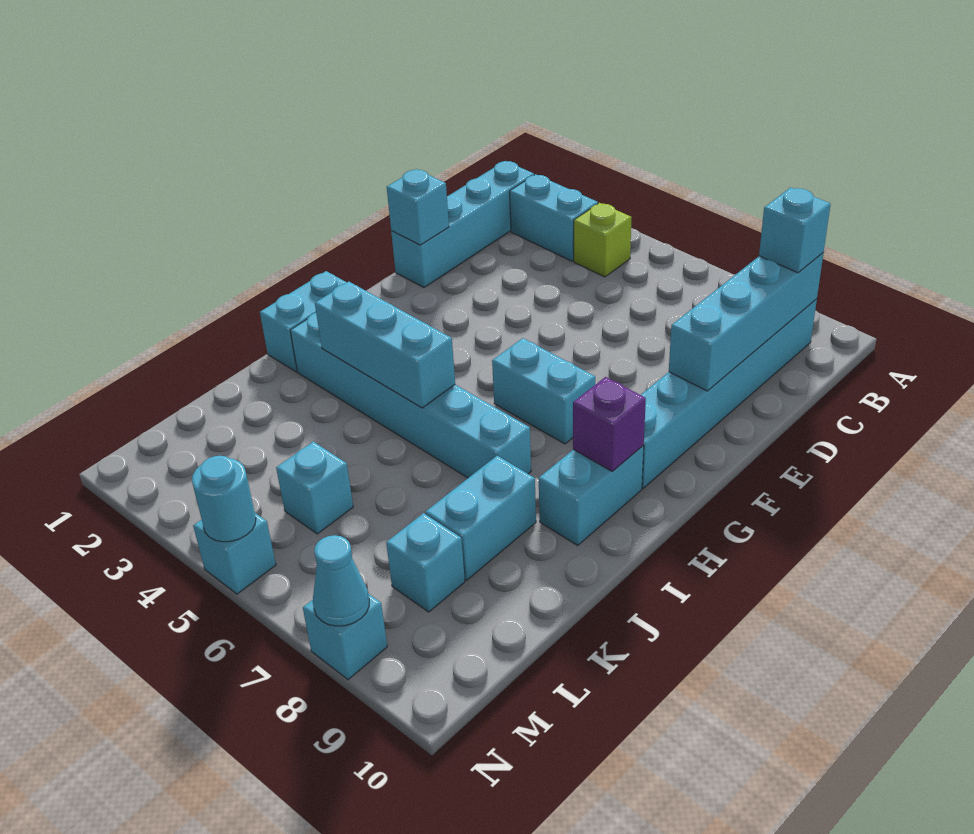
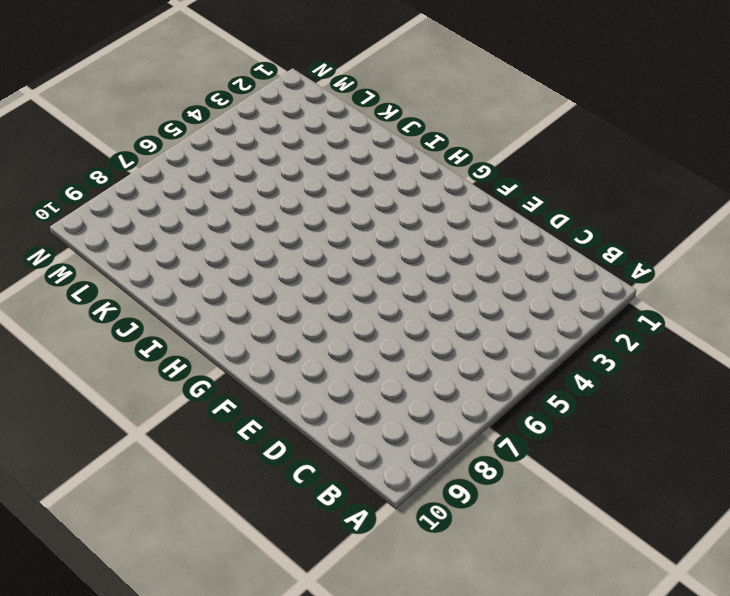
none -> cyan 1x4 brick [391,161,534,287]
none -> cyan 1x2 brick [510,174,598,261]
none -> lime 1x1 brick [574,203,632,277]

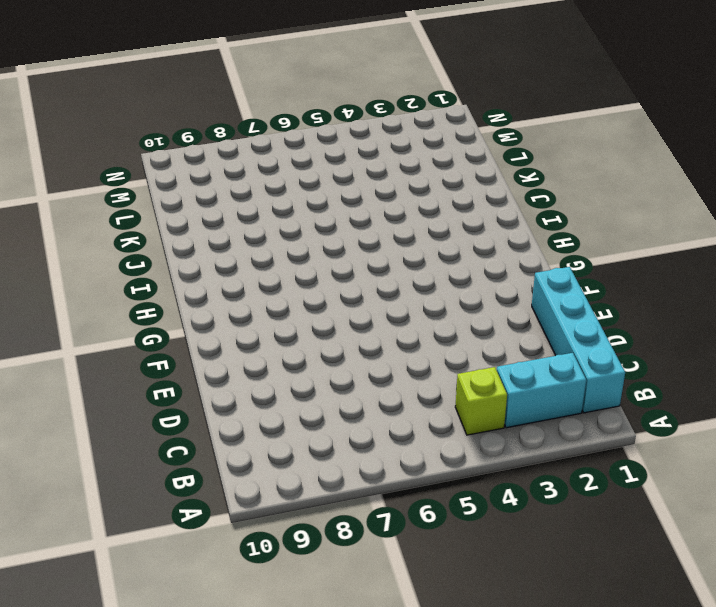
none -> cyan 1x6 brick [641,299,817,488]
none -> cyan 1x2 brick [492,338,595,444]
none -> cyan 1x2 brick [260,271,347,372]

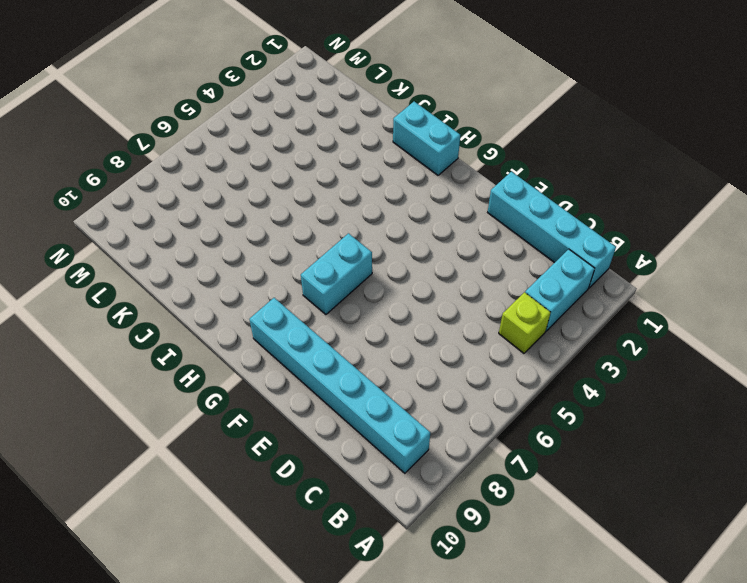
none -> cyan 1x2 brick [539,446,644,545]
none -> cyan 1x6 brick [290,313,531,478]
none -> cyan 1x2 brick [425,456,536,580]

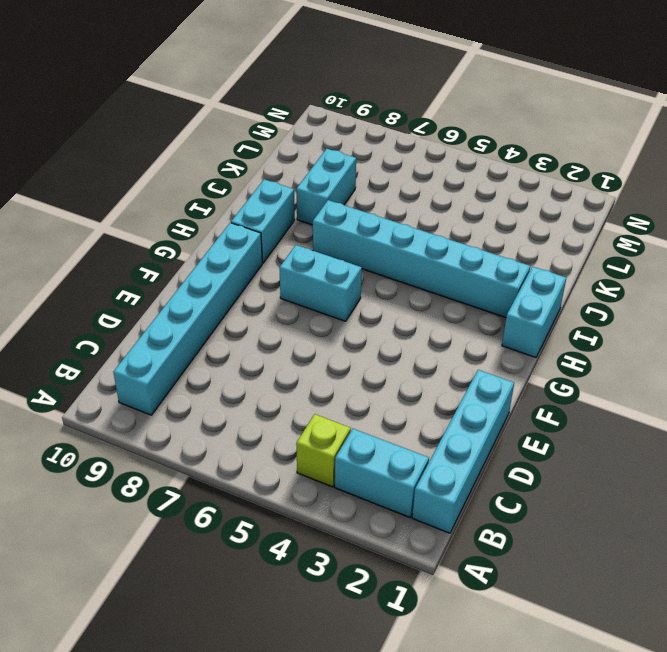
none -> cyan 1x1 brick [276,442,353,534]
none -> cyan 1x1 brick [386,513,465,612]
none -> cyan 1x1 brick [193,513,276,594]

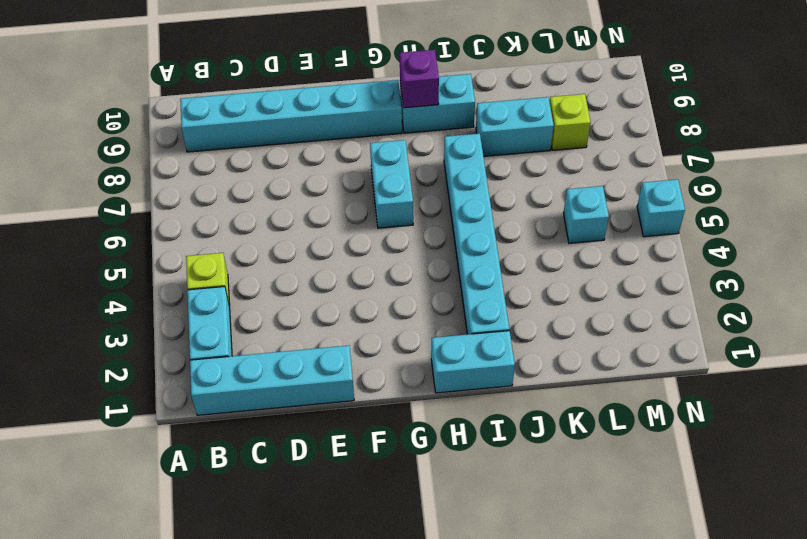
lime 1x1 brick [550,94,591,150] -> cyan 1x1 brick [386,513,465,612]
none -> cyan 1x1 brick [303,594,387,680]
none -> cyan 1x4 brick [669,252,824,391]
none -> cyan 1x1 brick [387,169,449,245]

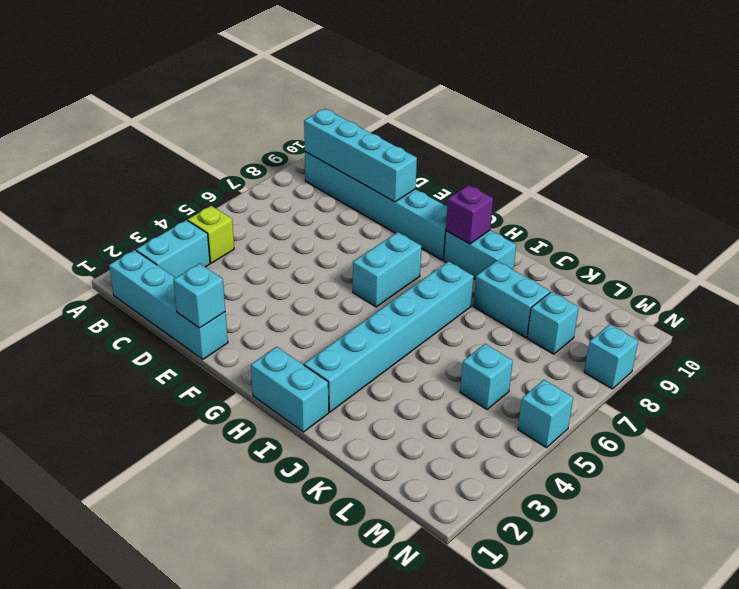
none -> cyan 1x3 brick [315,282,455,408]
none -> cyan 1x1 round brick [192,456,256,542]
none -> cyan 1x1 cone [313,535,369,626]

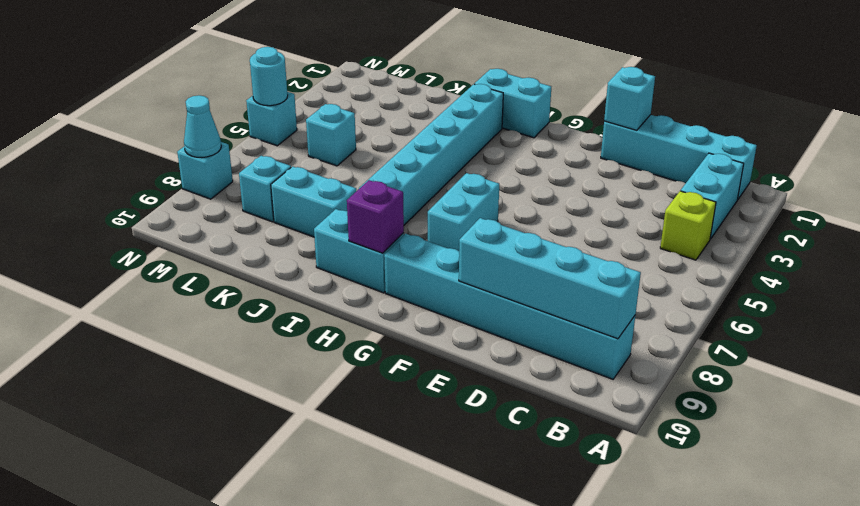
none -> cyan 1x3 brick [315,282,455,408]
none -> cyan 1x1 brick [759,188,831,273]

